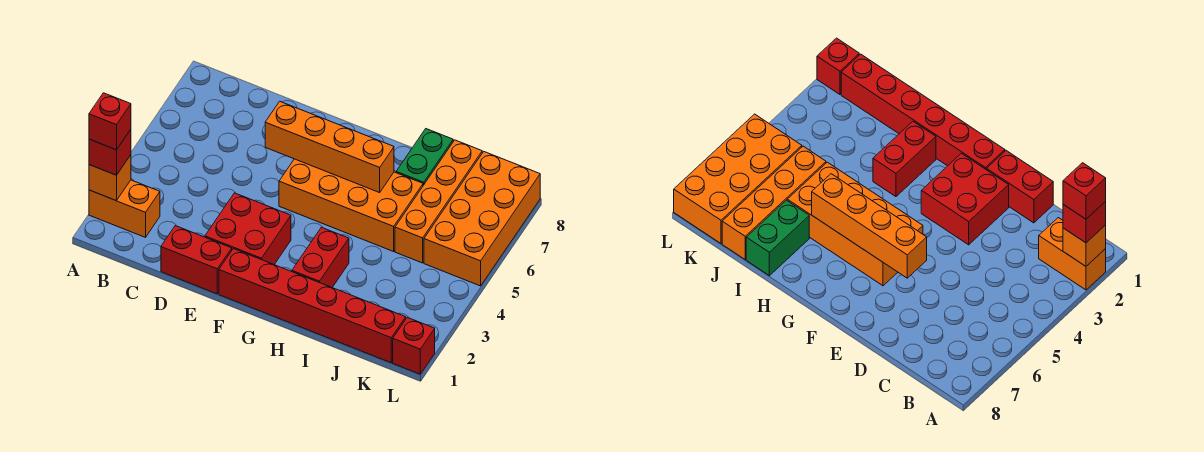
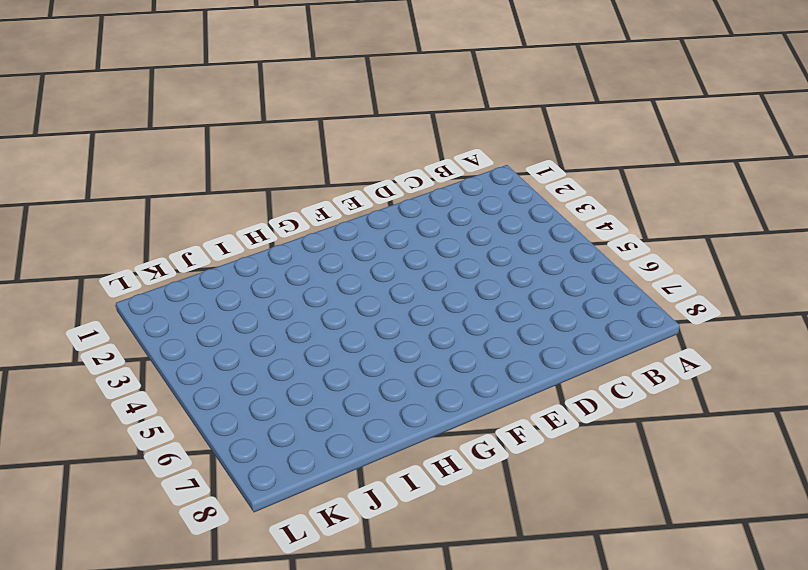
none -> orange 1x2 brick [89,180,160,237]
none -> red 1x2 brick [161,226,232,294]
none -> red 2x2 brick [205,193,291,264]

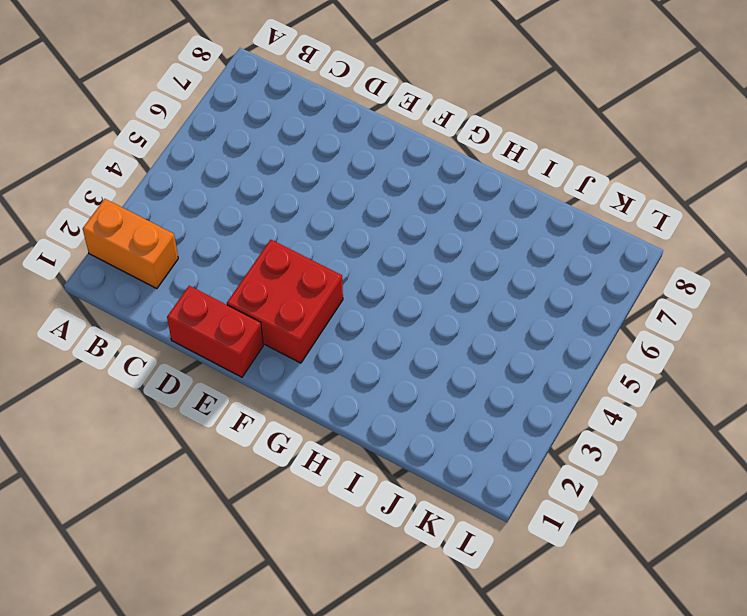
none -> red 1x6 brick [219,249,406,363]
none -> orange 2x4 brick [279,159,423,251]
none -> red 1x2 brick [292,227,349,287]

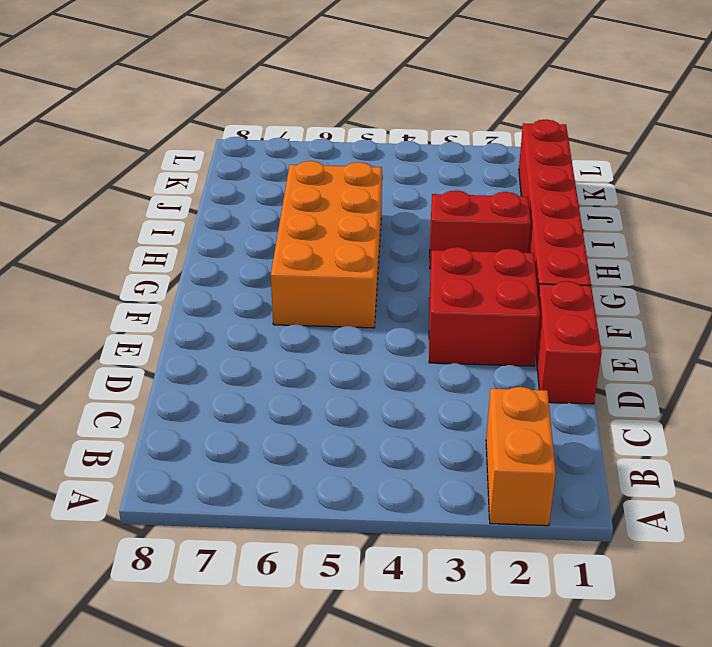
none -> green 1x2 brick [396,129,453,185]
none -> orange 1x4 brick [395,140,482,263]
none -> orange 2x4 brick [424,152,540,286]

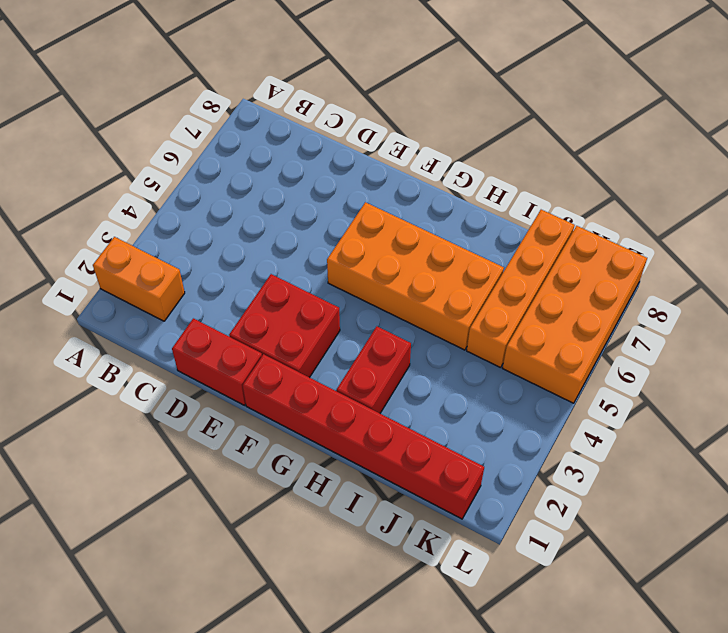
none -> green 1x2 brick [396,129,453,185]
none -> red 1x1 brick [393,317,435,374]
none -> orange 1x1 brick [89,155,131,201]

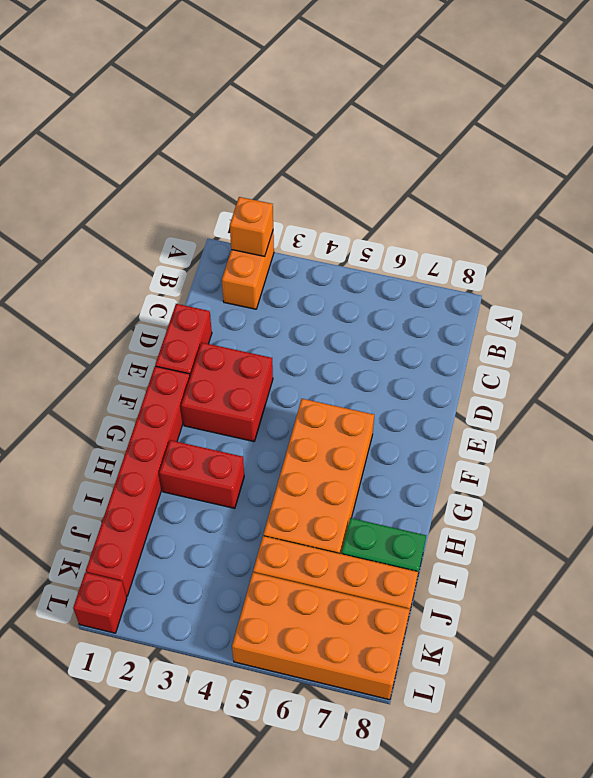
none -> orange 1x4 brick [265,101,394,193]
none -> red 1x1 brick [89,130,131,175]
none -> red 1x1 brick [89,93,131,150]

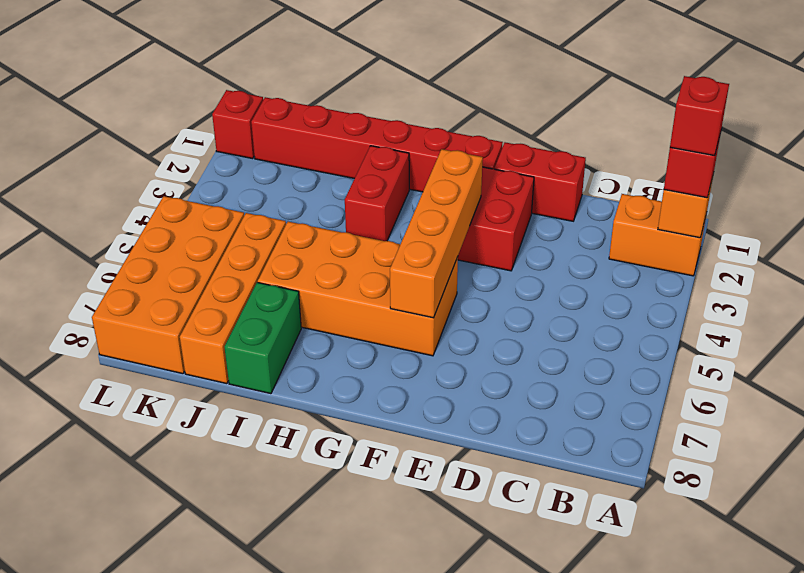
orange 1x4 brick [390,149,483,318] -> orange 1x4 brick turned to [265,101,394,193]

